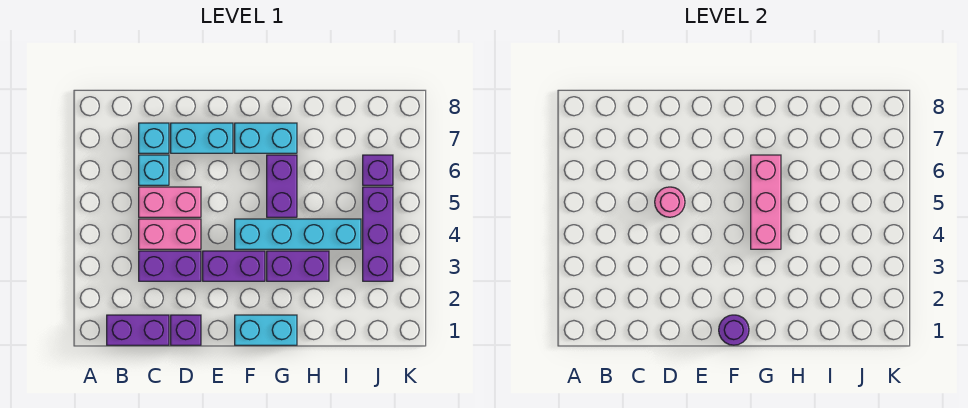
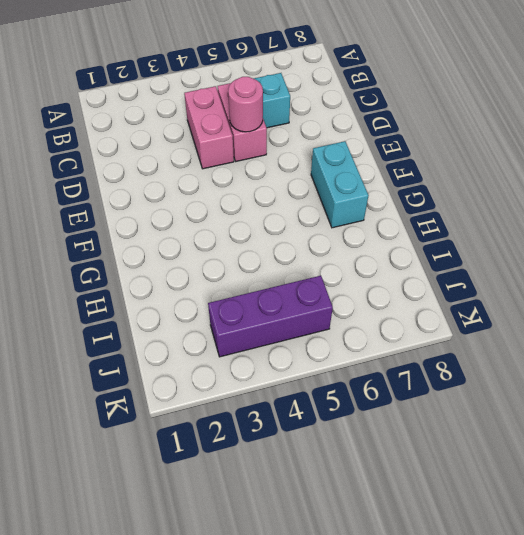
none -> purple 1x2 brick [107,315,169,345]
none -> purple 1x2 brick [139,251,201,281]
none -> cyan 1x1 brick [139,123,169,153]

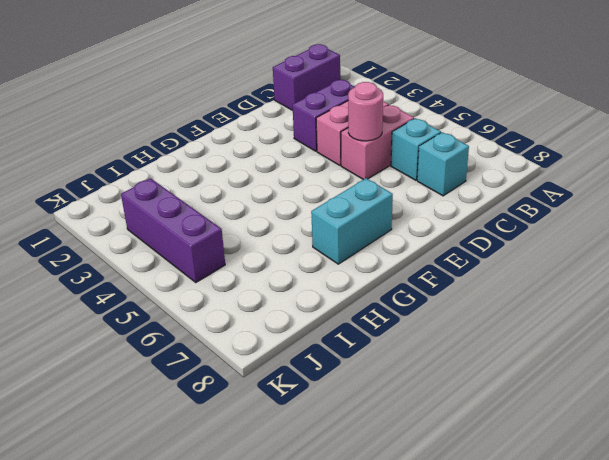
none -> purple 1x1 brick [171,315,201,345]
none -> cyan 1x2 brick [171,123,233,153]
none -> purple 1x2 brick [203,251,265,281]

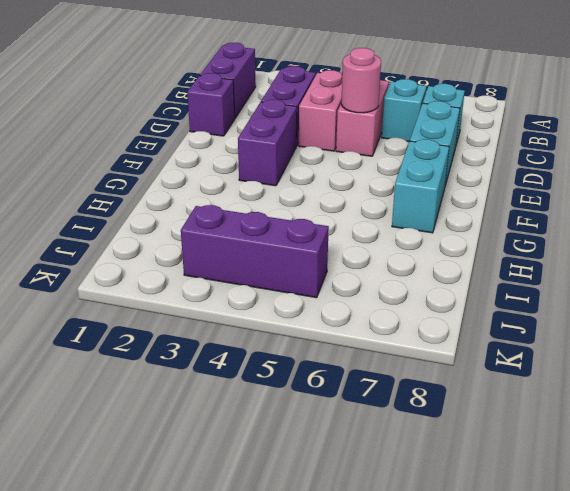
none -> cyan 1x2 brick [235,315,297,345]
none -> cyan 1x4 brick [235,219,361,249]
none -> purple 1x2 brick [267,251,329,281]

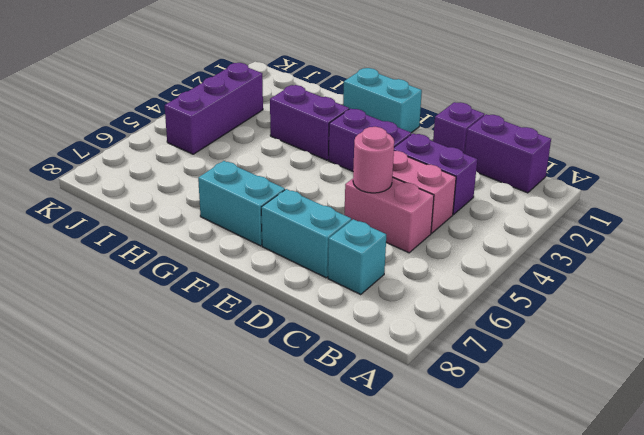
none -> cyan 1x1 brick [139,155,169,185]
none -> cyan 1x4 brick [235,219,361,249]
none -> purple 1x2 brick [267,155,297,217]

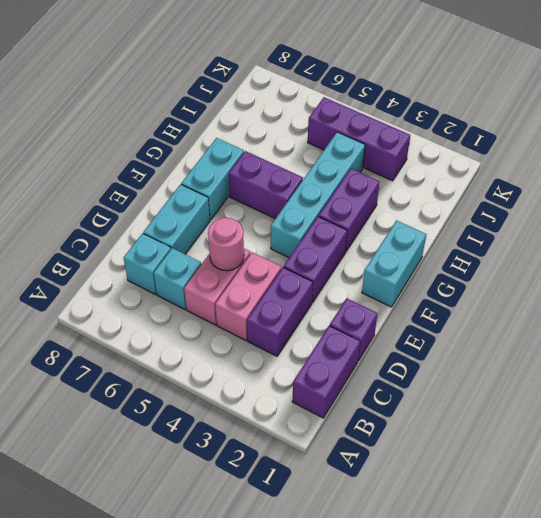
none -> purple 1x1 brick [363,155,393,185]
none -> purple 1x1 round brick [719,315,749,345]
none -> pink 1x3 brick [751,155,781,249]

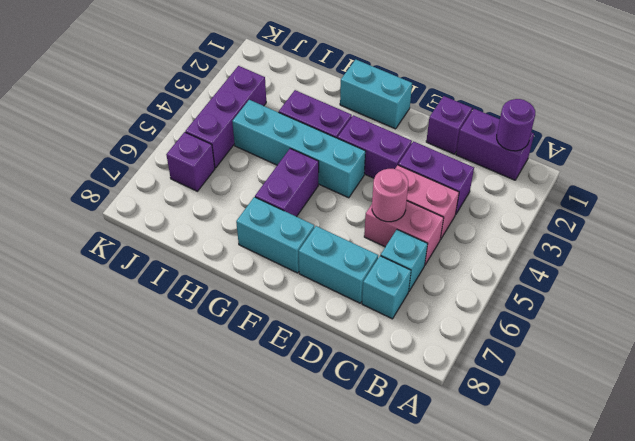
purple 1x1 round brick [497,99,535,151] -> purple 1x1 round brick moved to [719,315,749,345]
none -> pink 1x3 brick [751,155,781,249]

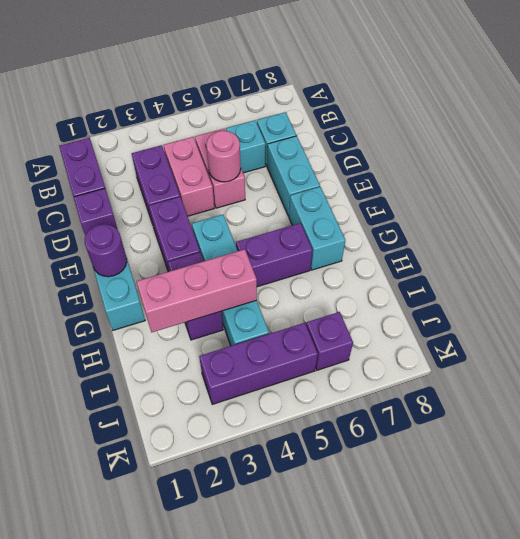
pink 1x3 brick [136,249,257,332] -> pink 1x3 brick moved to [751,155,781,249]

